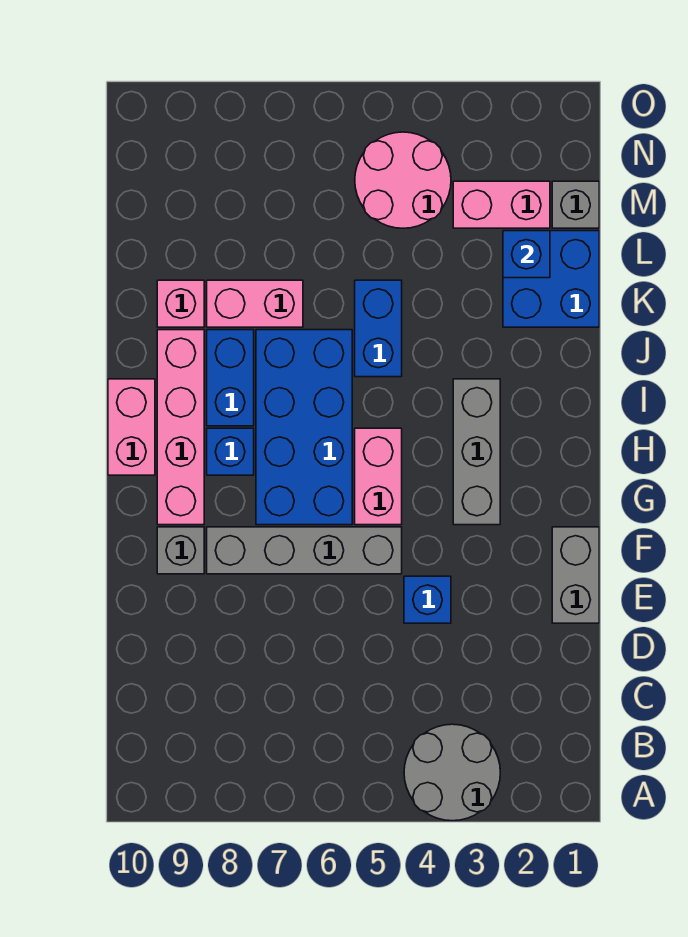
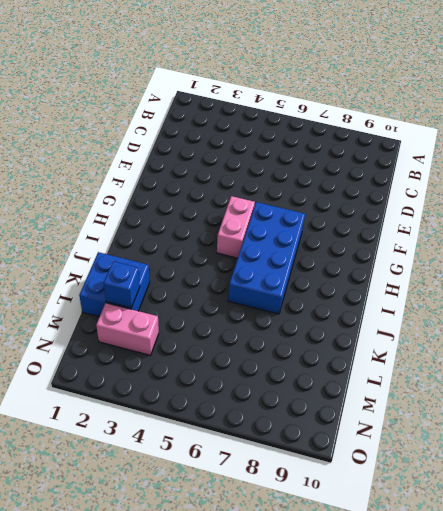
none -> grey 2x2 round brick [404,724,500,821]
none -> grey 1x2 brick [552,527,599,623]
none -> blue 1x1 brick [404,576,451,623]

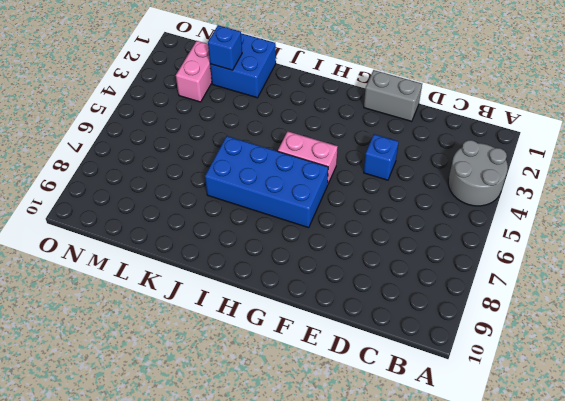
none -> grey 1x4 brick [207,527,402,574]
none -> grey 1x1 brick [157,527,204,574]
none -> grey 1x3 brick [453,379,500,525]

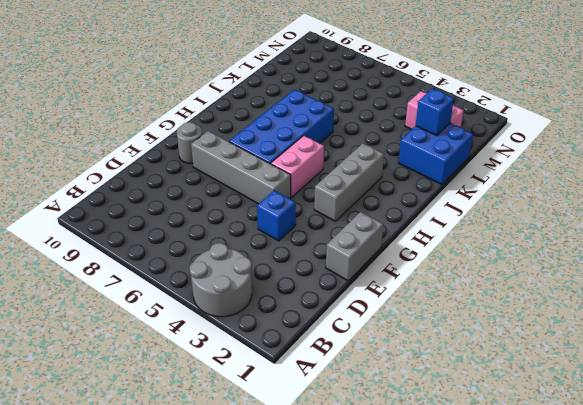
grey 1x1 round brick [177,122,202,164] -> grey 1x1 brick [157,527,204,574]
none -> pink 1x4 brick [157,330,204,525]
none -> blue 1x1 brick [207,428,254,475]
none -> pink 1x2 brick [108,379,155,475]

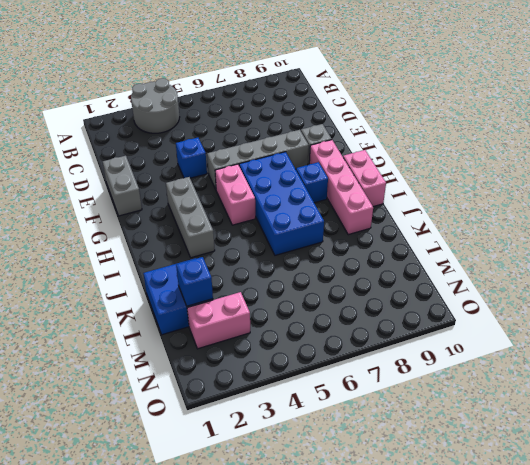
none -> blue 1x2 brick [207,330,254,426]
none -> blue 1x2 brick [355,280,402,377]
none -> pink 1x2 brick [207,280,303,327]

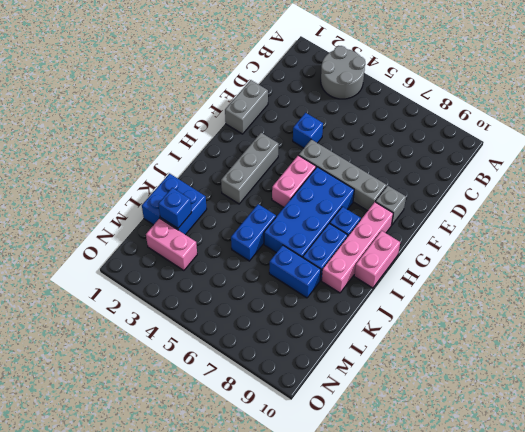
blue 1x2 brick [269,245,321,298] -> pink 1x2 brick [207,280,303,327]
none -> pink 1x1 brick [157,280,204,327]
none -> grey 1x1 brick [552,181,599,228]
none -> pink 2x2 round brick [355,132,451,228]

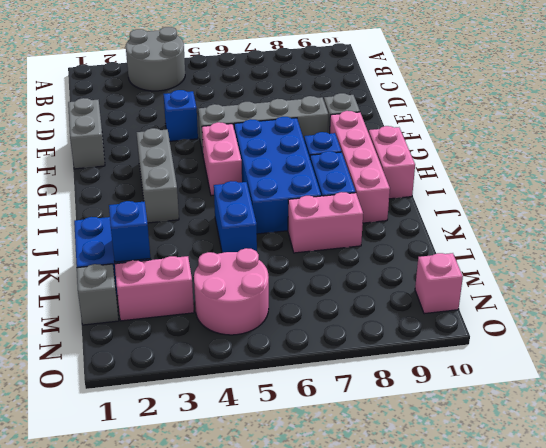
pink 1x1 brick [415,253,463,314] -> pink 1x1 brick moved to [157,280,204,327]

